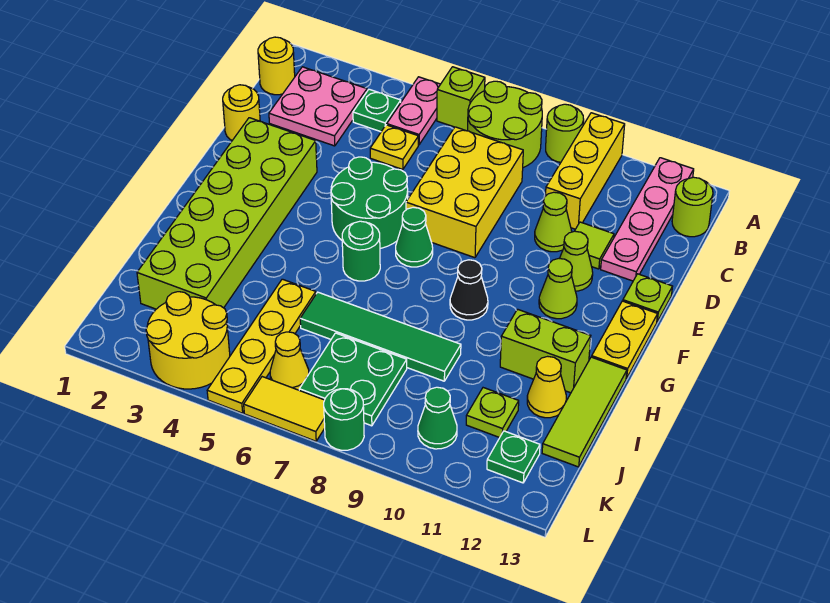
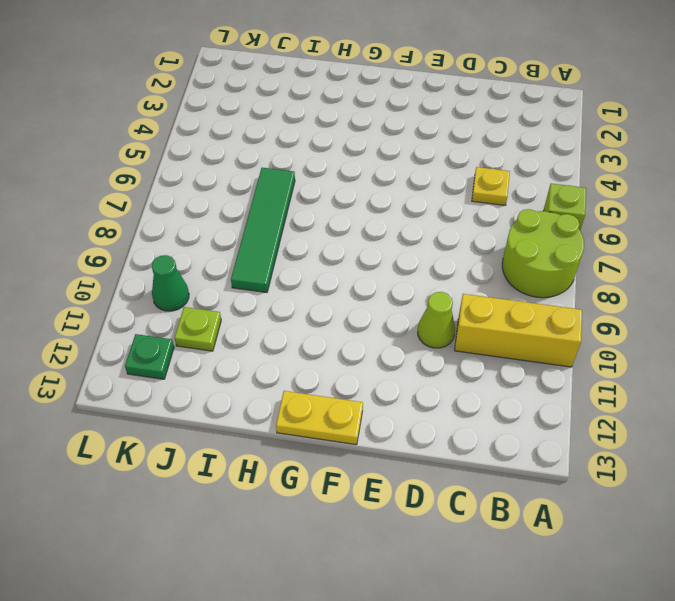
none -> pink 1x2 plate [387,77,440,145]
none -> lime 1x1 round brick [546,104,584,162]
none -> pink 1x4 plate [601,158,694,281]
none -> yellow 1x1 round brick [258,37,295,95]

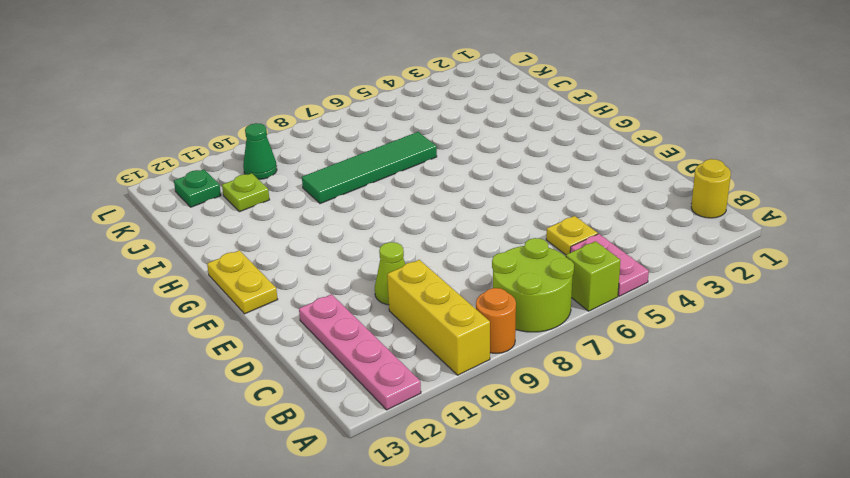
orange 1x1 round brick [476,288,516,353] -> lime 1x1 round brick [546,104,584,162]
none -> pink 2x2 plate [269,67,367,146]
none -> green 1x1 plate [353,89,401,132]
none -> lime 1x1 round brick [672,177,713,237]
none -> yellow 2x3 brick [406,127,523,258]

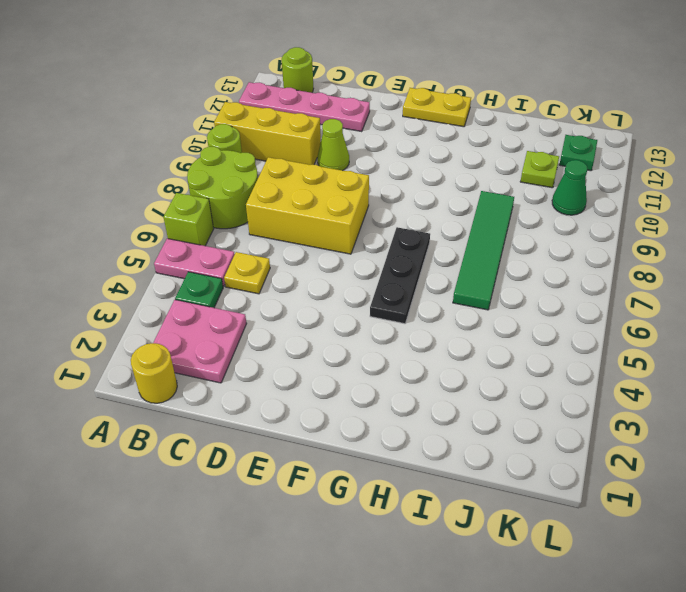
black 1x3 plate [370,227,430,324] -> green 1x1 round brick [342,221,380,281]
none -> yellow 1x1 round brick [223,85,260,140]
none -> lime 1x1 tile [575,222,614,269]
none -> lime 2x6 brick [137,118,317,309]
none -> green 2x2 round brick [331,157,408,248]

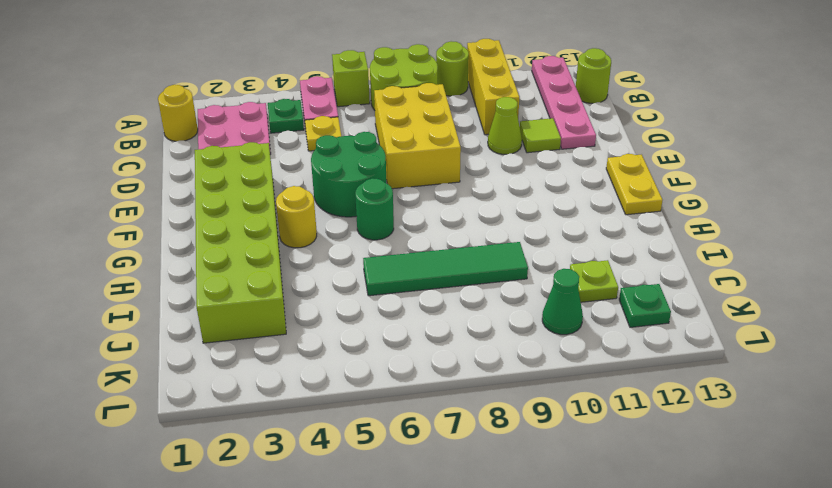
yellow 1x1 round brick [276,186,317,248] -> yellow 1x1 round brick moved to [223,85,260,140]
none -> lime 1x1 cone [560,231,593,291]
none -> lime 1x1 plate [623,274,672,322]
none -> green 1x1 cone [396,207,433,267]
none -> lime 1x1 cone [539,258,577,319]

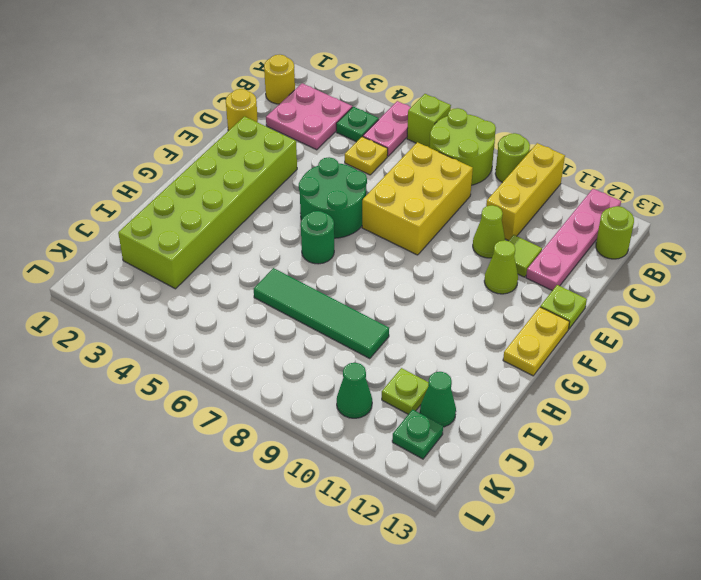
green 1x1 cone [420,372,456,427] -> green 1x1 cone moved to [396,207,433,267]
none -> lime 1x1 cone [539,258,577,319]
none -> black 1x1 cone [450,260,488,320]
none -> lime 1x2 brick [500,309,591,393]
none -> lime 1x3 tile [542,357,627,467]

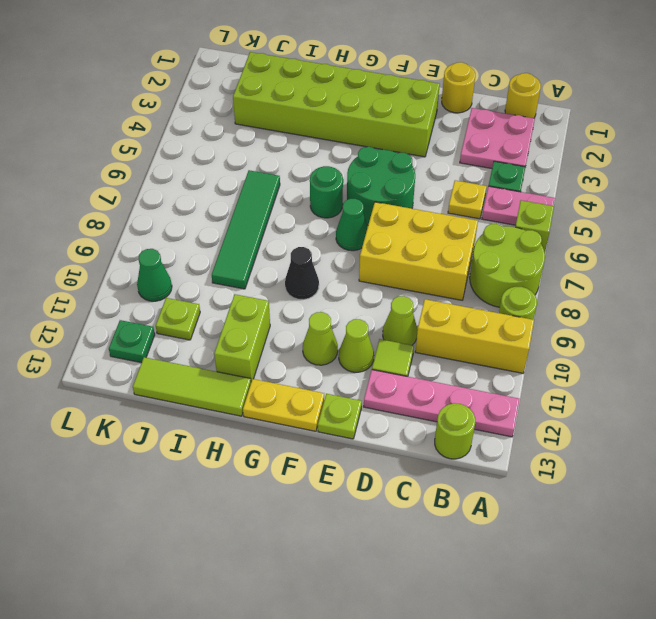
none -> yellow 1x4 plate [207,279,316,413]
none -> yellow 1x1 cone [527,356,567,418]
none -> green 2x2 plate [299,333,407,426]
none -> yellow 2x2 round brick [146,292,230,389]

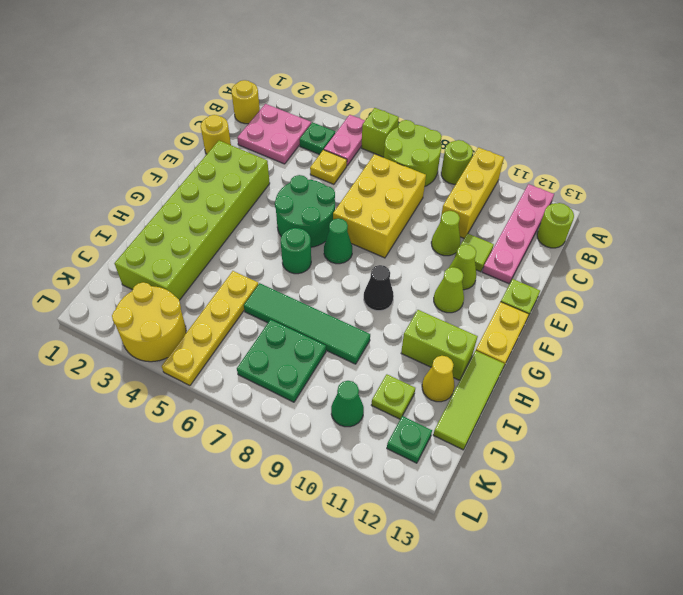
none -> yellow 1x1 cone [270,332,309,390]
none -> yellow 1x2 tile [244,377,325,441]
none -> green 1x1 round brick [324,389,364,450]

